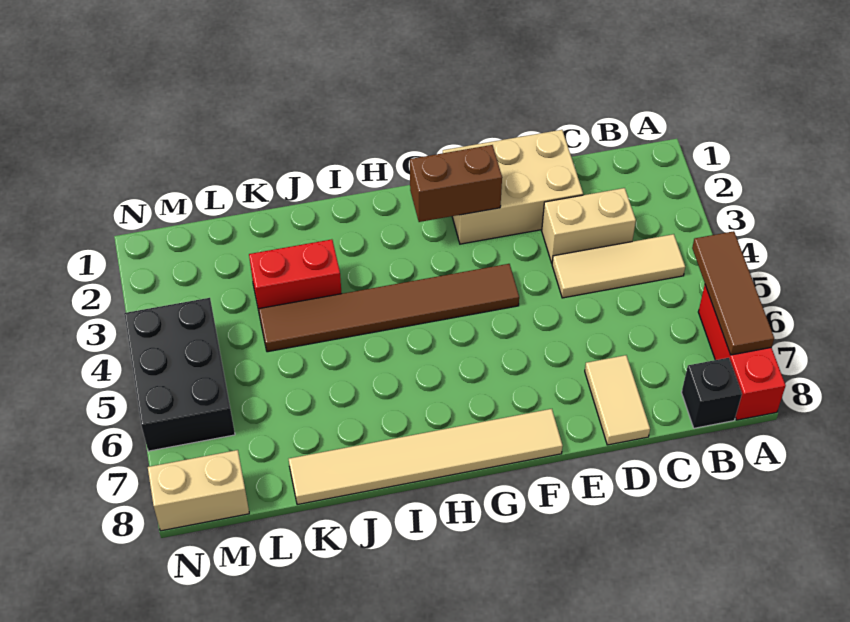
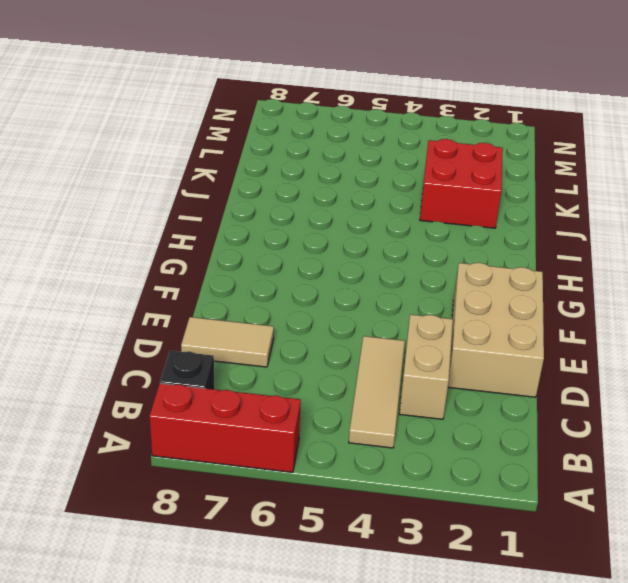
red 2x2 brick [420,139,503,228] -> red 1x2 brick [249,239,342,310]
none -> brown 1x6 tile [259,264,519,352]
none -> tan 1x6 tile [289,409,563,505]
none -> black 2x3 brick [124,298,235,451]

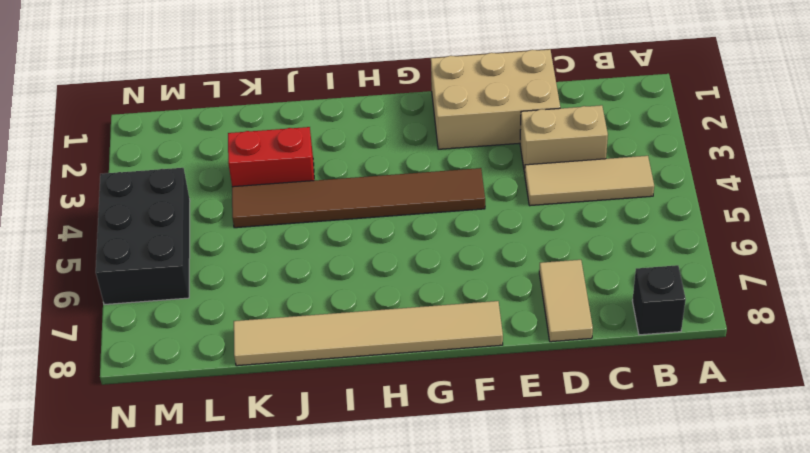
none -> red 1x3 brick [698,285,786,420]
none -> tan 1x2 brick [148,450,249,531]
none -> brown 1x3 tile [692,231,774,355]

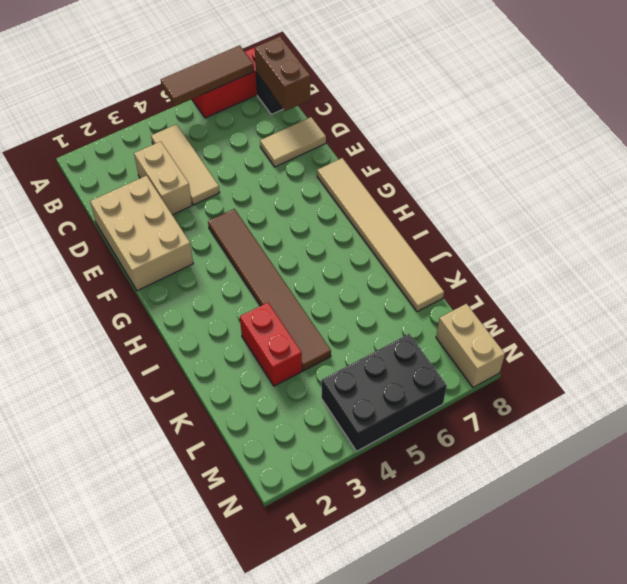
brown 1x2 brick [255,36,311,111] -> brown 1x2 brick moved to [410,145,502,222]

